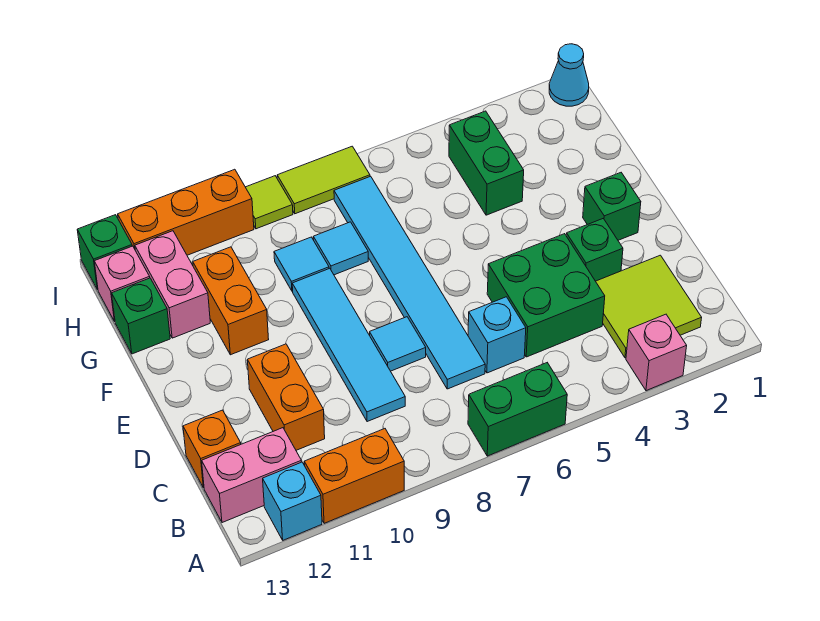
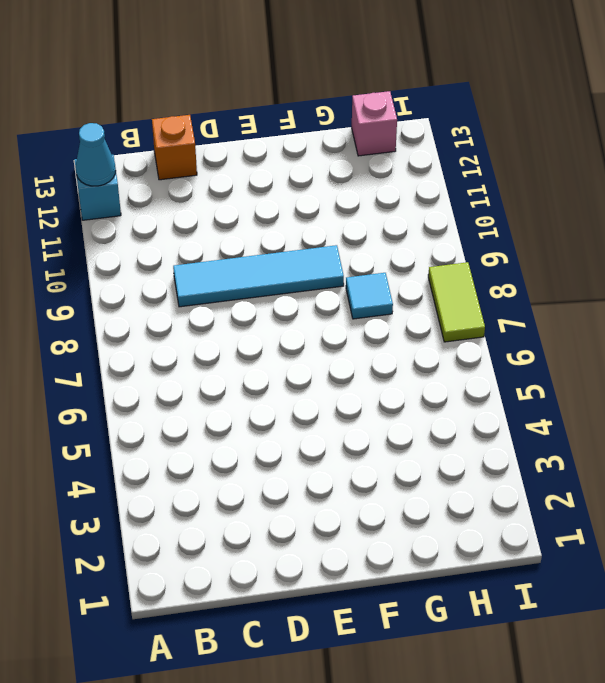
cyan 1x1 cone [76,123,116,186] -> cyan 1x1 cone moved to [549,44,589,106]
none -> pink 1x1 brick [626,314,687,391]
none -> green 1x2 brick [468,363,567,456]
none -> orange 1x2 brick [304,429,404,523]

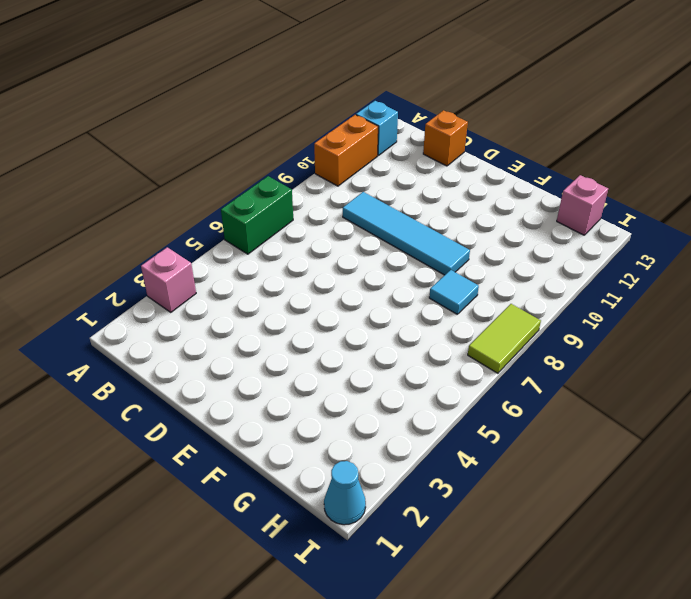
none -> lime 2x2 tile [596,255,702,358]
none -> pink 1x2 brick [202,428,302,523]
none -> green 2x2 brick [487,234,605,357]

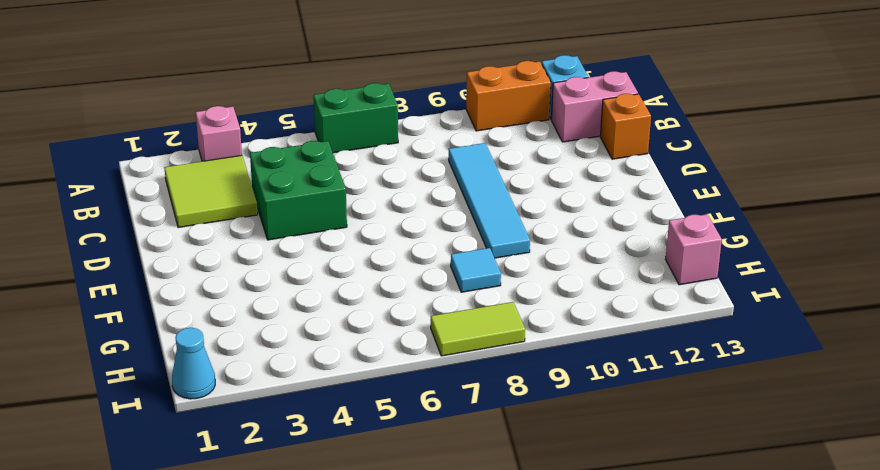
none -> cyan 1x1 brick [468,297,526,373]
none -> cyan 1x6 tile [334,176,485,389]
none -> orange 1x2 brick [247,344,325,450]

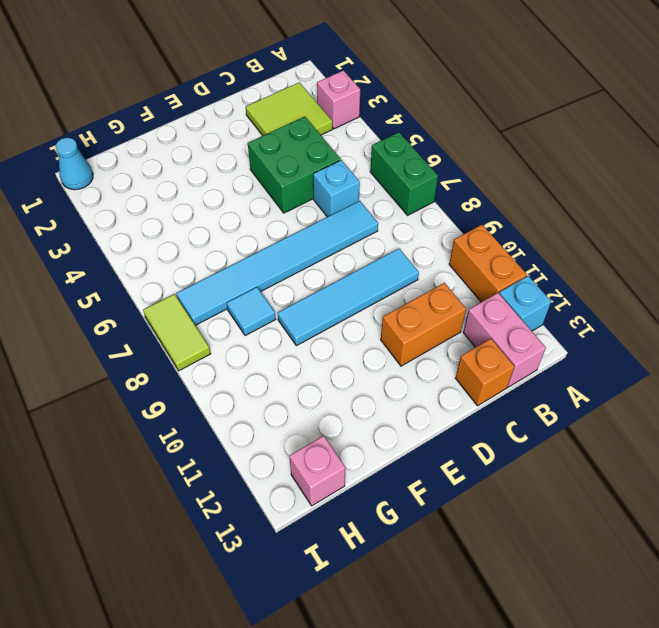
none -> green 1x1 brick [566,219,623,281]
none -> cyan 1x1 tile [370,317,426,371]
none -> green 1x1 brick [583,173,641,240]

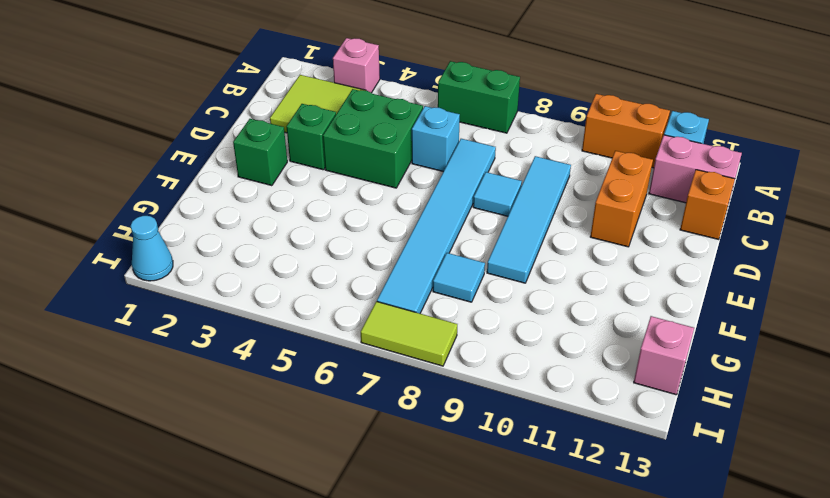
none -> orange 1x2 brick [193,247,269,355]
none -> green 1x2 brick [449,111,524,215]
none -> cyan 1x1 tile [274,237,329,291]

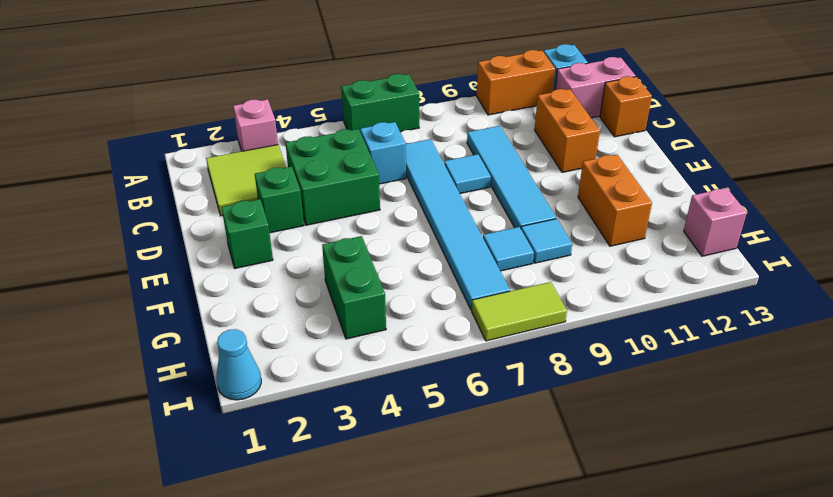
none -> pink 1x2 brick [135,231,210,338]
none -> green 1x1 brick [112,278,170,354]
none -> lime 1x1 tile [246,176,293,229]

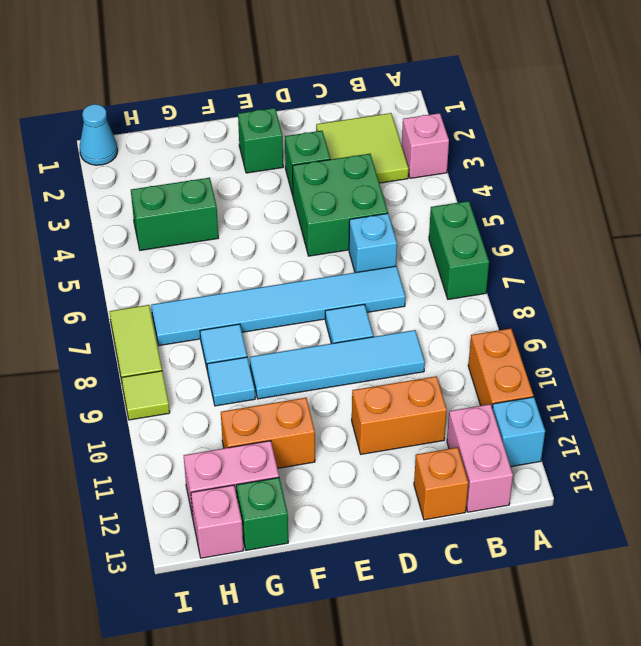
none -> orange 1x3 brick [118,169,254,255]
none -> green 1x1 brick [77,215,132,290]

